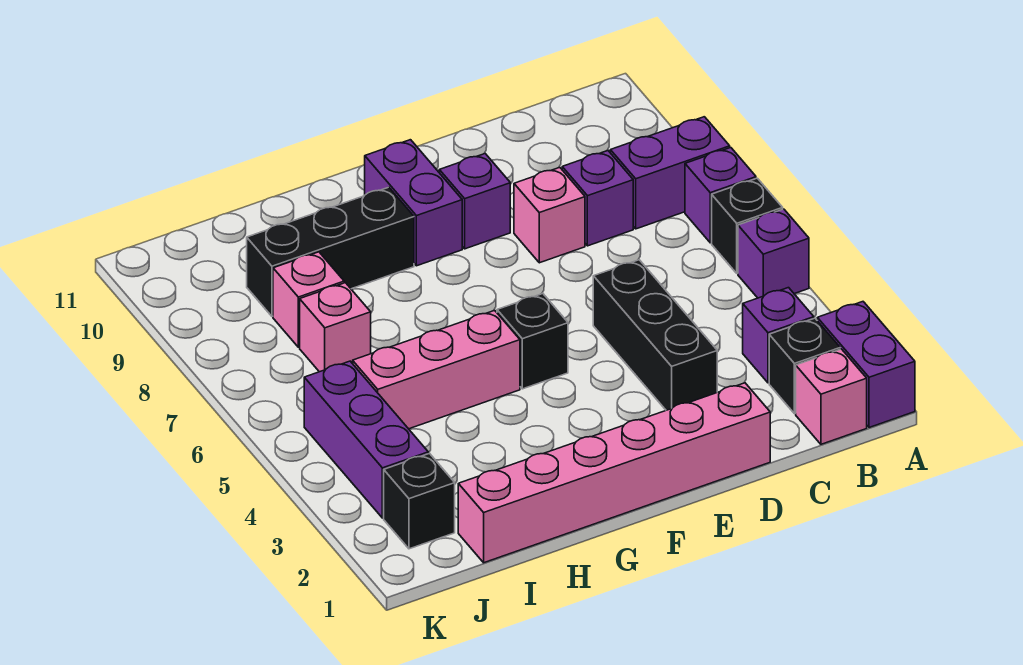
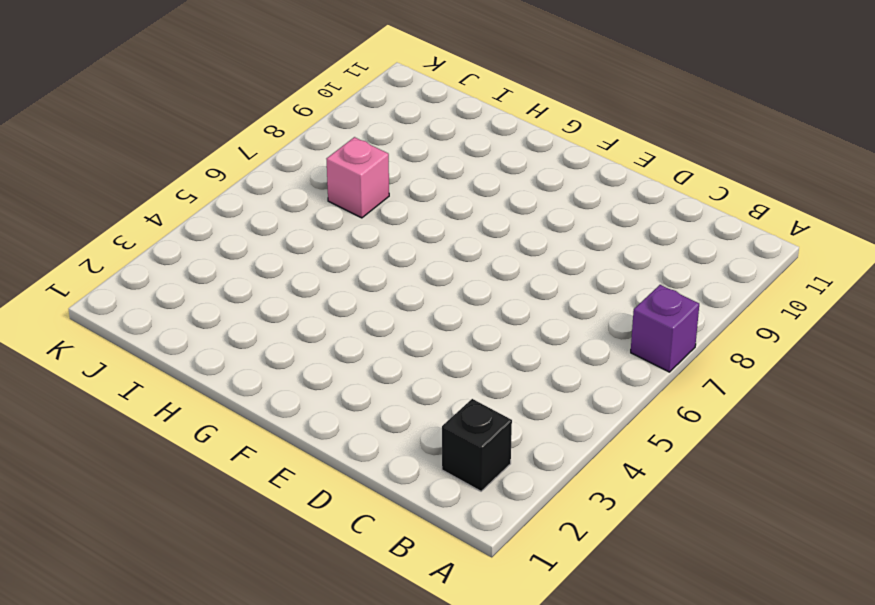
none -> purple 1x2 brick [817,302,915,428]
none -> purple 1x1 brick [738,209,809,298]
none -> black 1x1 brick [712,178,783,274]

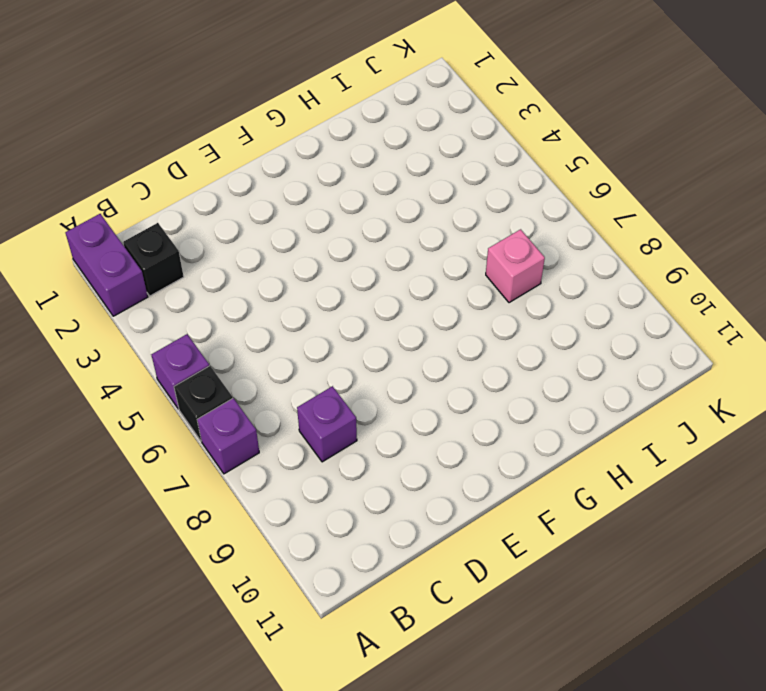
none -> purple 1x2 brick [610,117,730,229]
none -> pink 1x1 brick [796,349,867,444]
none -> purple 1x1 brick [743,288,814,383]

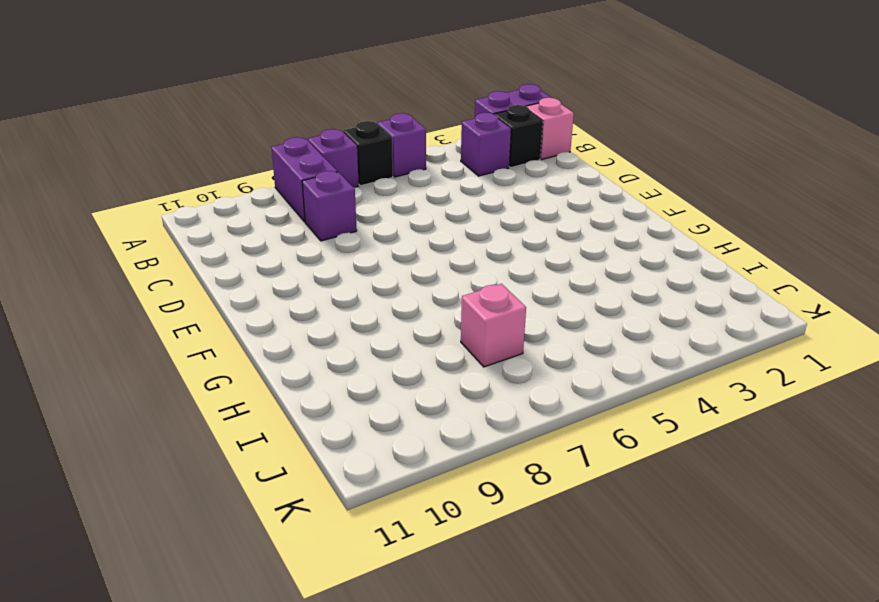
none -> pink 1x6 brick [458,383,770,563]
none -> black 1x3 brick [593,260,717,410]
none -> pink 1x1 brick [514,167,585,263]

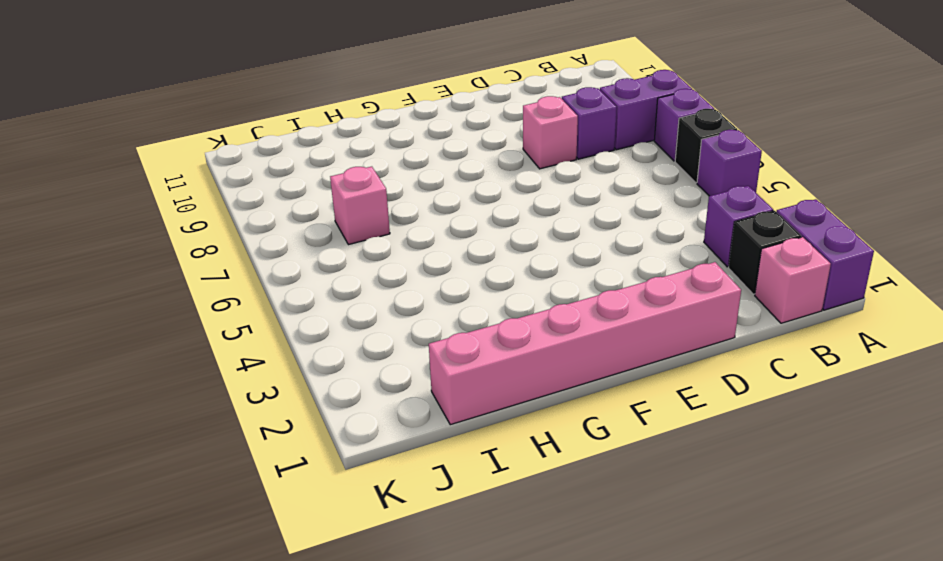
none -> black 1x3 brick [593,260,717,410]
none -> purple 1x1 brick [439,154,510,249]
none -> black 1x1 brick [497,294,568,389]

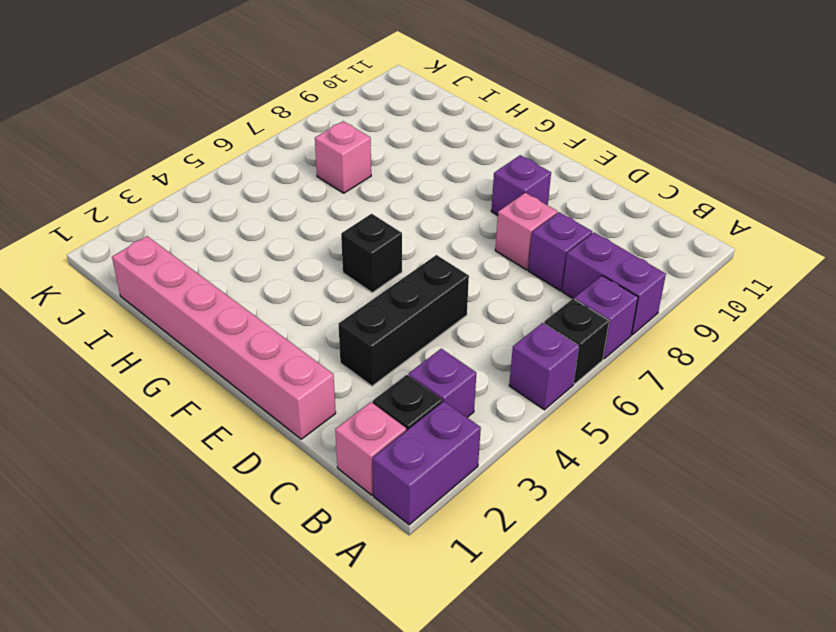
none -> purple 1x2 brick [365,140,462,266]
none -> pink 1x3 brick [353,310,520,429]
none -> black 1x3 brick [247,187,414,316]

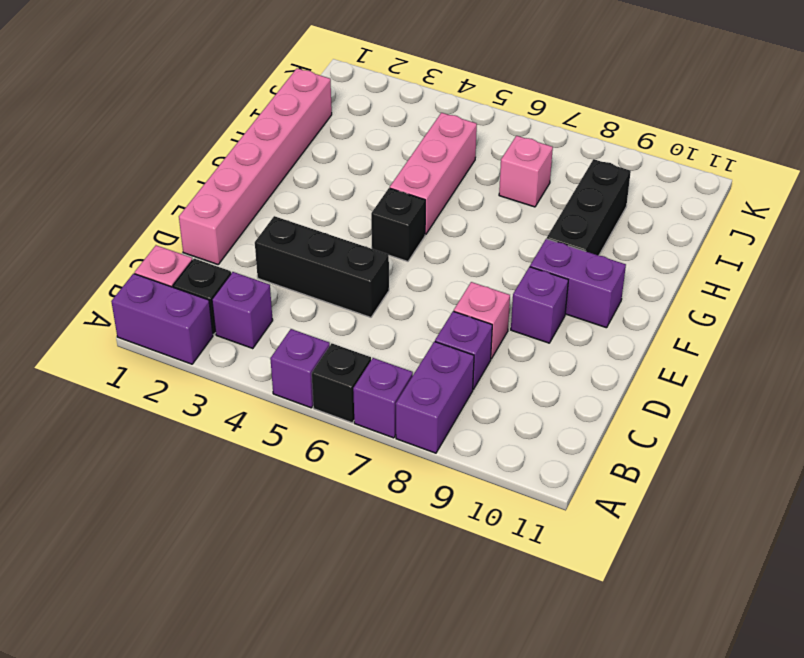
none -> pink 1x1 brick [273,252,344,347]
none -> black 1x1 brick [384,454,455,549]
none -> purple 1x3 brick [304,361,428,518]

